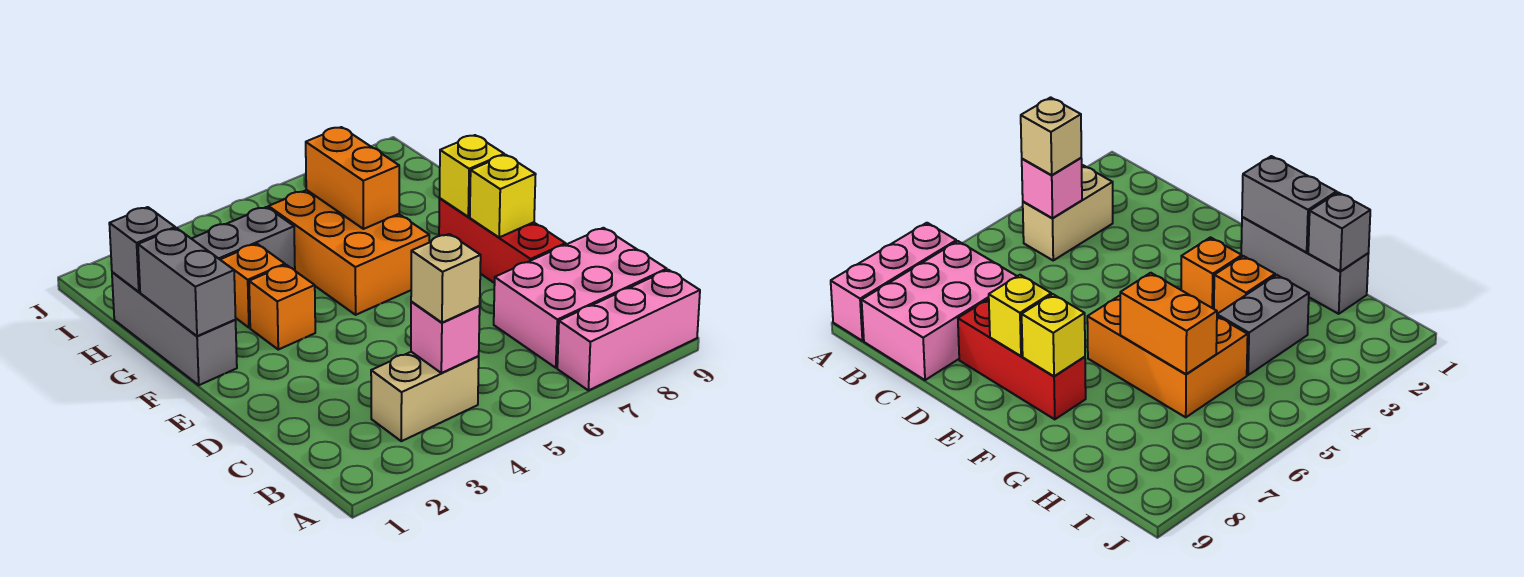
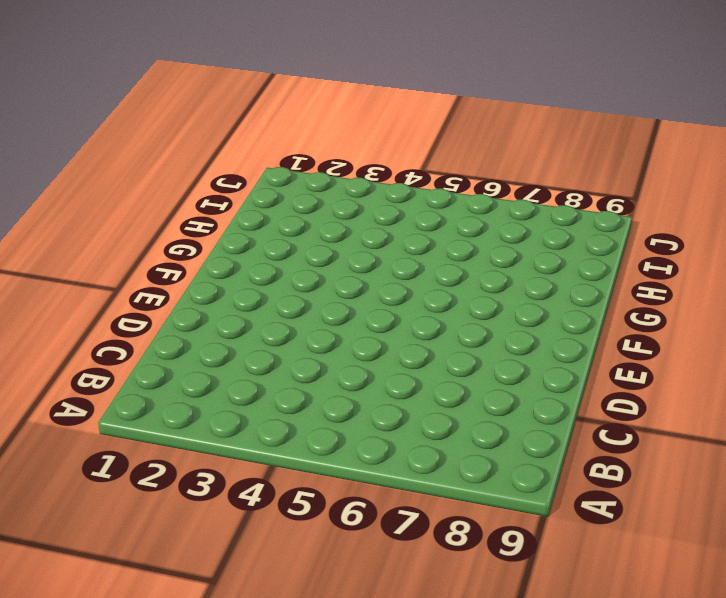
none -> pink 1x3 brick [557,270,700,390]
none -> tan 1x2 brick [371,352,479,441]
none -> pink 2x3 brick [494,228,667,368]

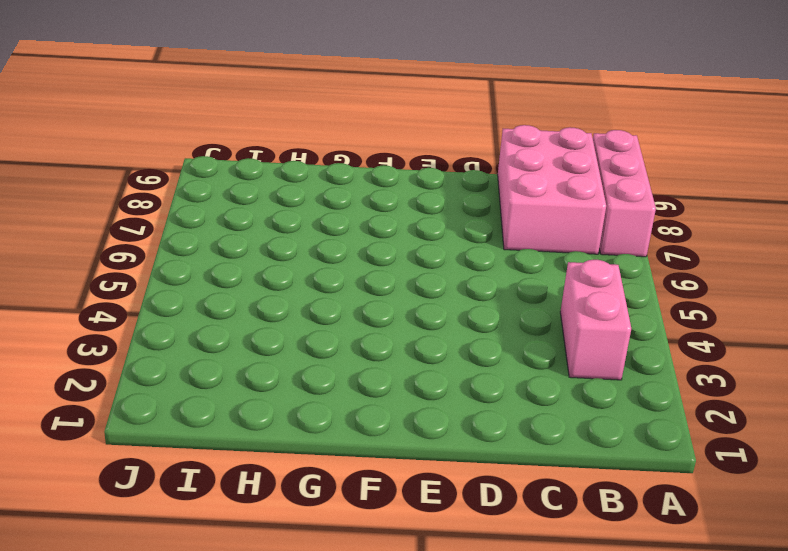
pink 1x2 brick [560,260,631,380] -> tan 1x2 brick [371,352,479,441]
none -> red 1x3 brick [439,198,566,283]
none -> grey 1x3 brick [112,272,237,385]
none -> orange 1x1 brick [249,265,315,350]

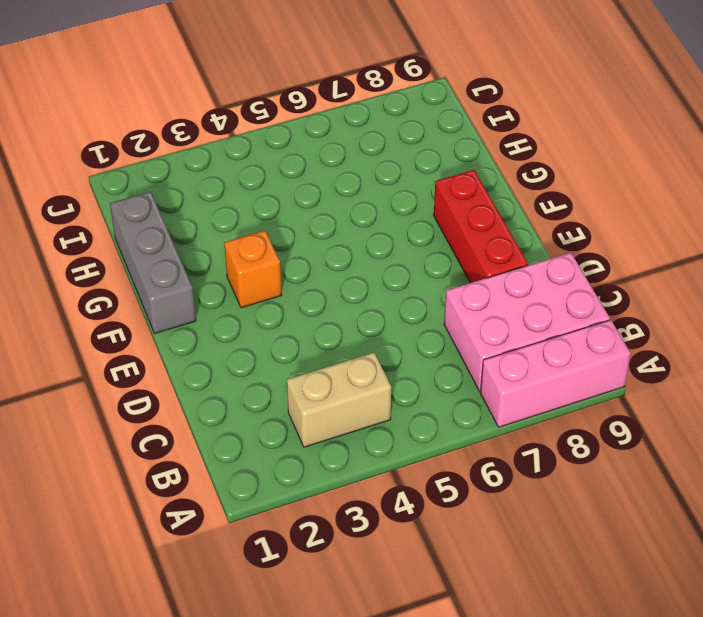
none -> orange 2x3 brick [268,190,429,315]
none -> orange 1x1 brick [220,244,285,328]
none -> grey 1x2 brick [192,207,295,270]

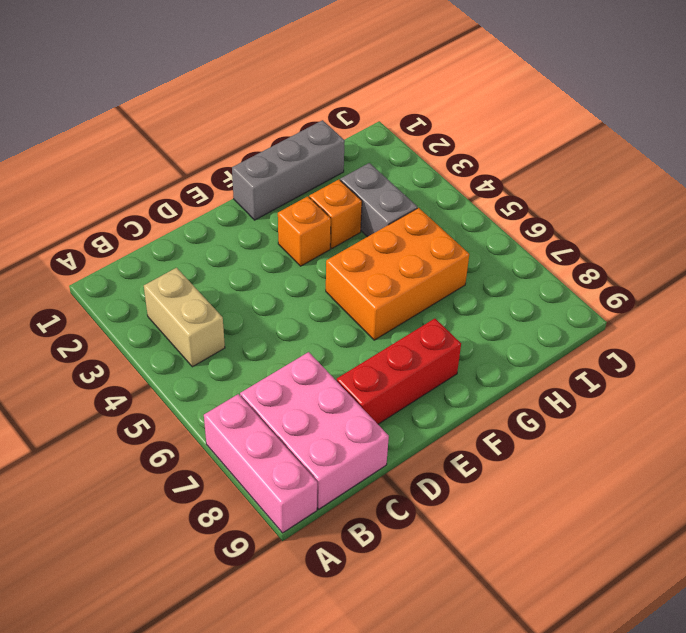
none -> pink 1x1 brick [411,302,480,373]
none -> yellow 1x1 brick [470,155,536,237]
none -> grey 1x2 brick [138,228,236,336]

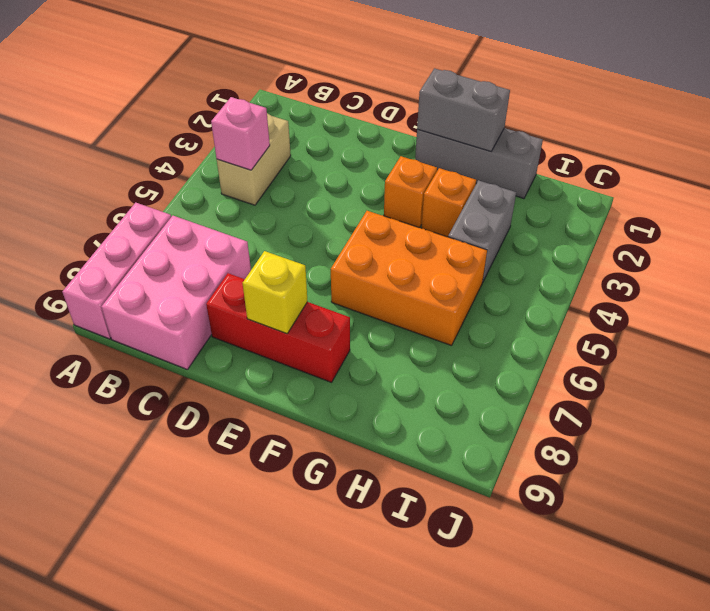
none -> yellow 1x1 brick [439,135,504,217]
none -> orange 1x2 brick [306,127,399,229]
none -> grey 1x1 brick [109,207,175,292]

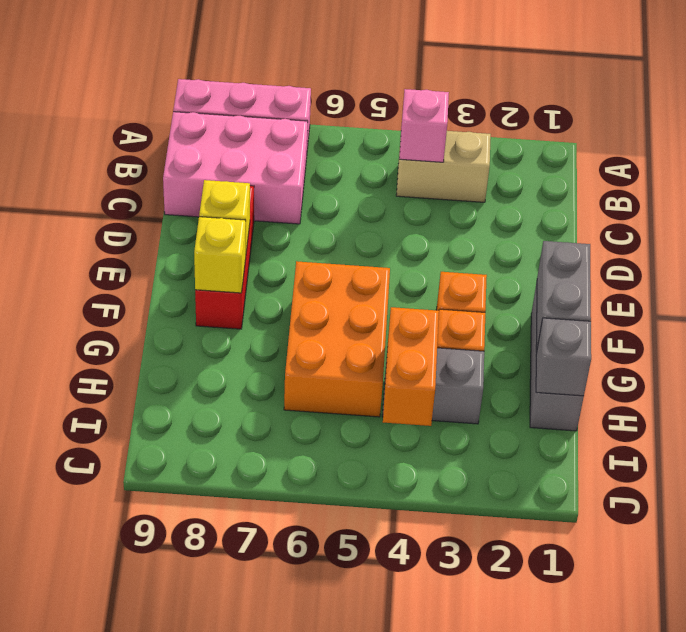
orange 1x2 brick [383,307,439,426] -> orange 1x2 brick moved to [306,127,399,229]
none -> tan 1x1 brick [411,234,481,323]

